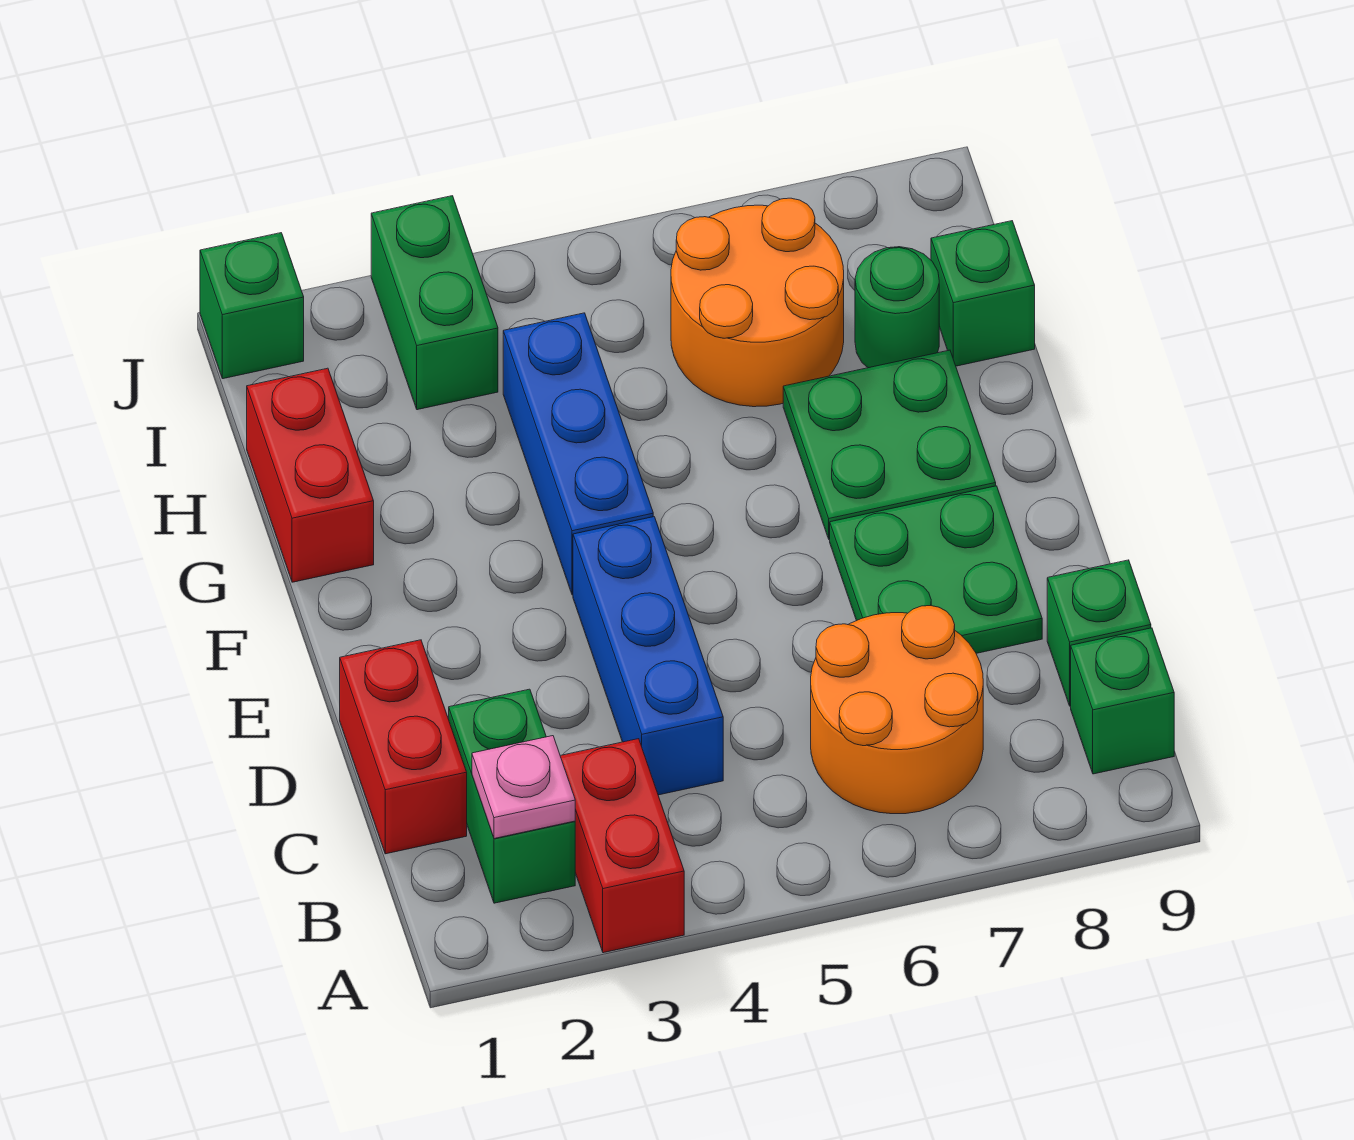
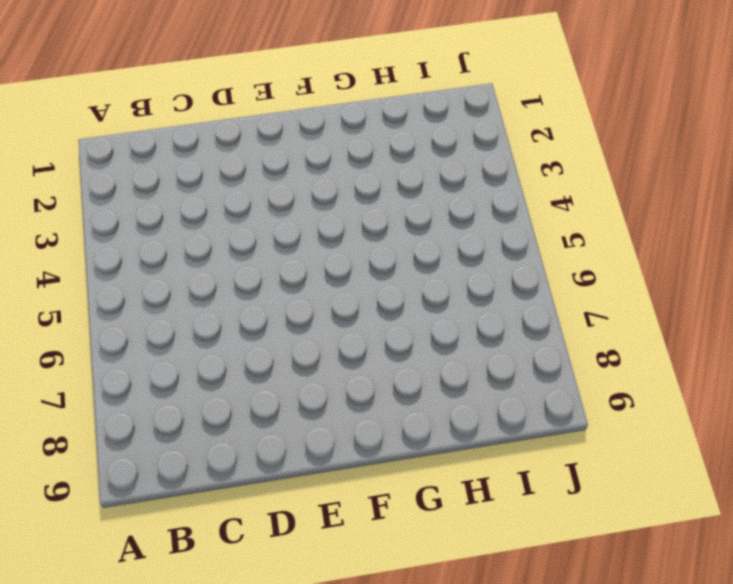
none -> red 1x2 brick [560,739,684,953]
none -> green 1x2 brick [449,689,575,903]
none -> orange 2x2 round brick [811,606,983,814]

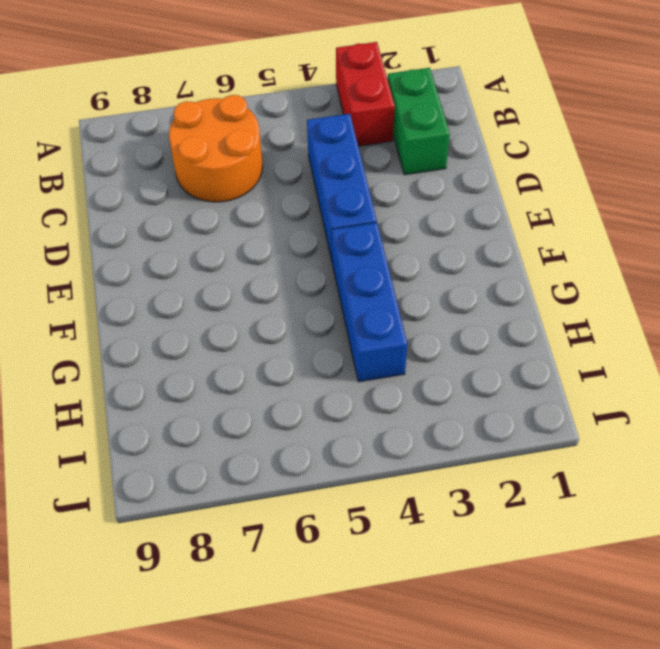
none -> green 1x1 brick [1071,628,1174,774]
none -> red 1x2 brick [340,640,467,854]
none -> green 1x1 brick [1047,560,1151,706]

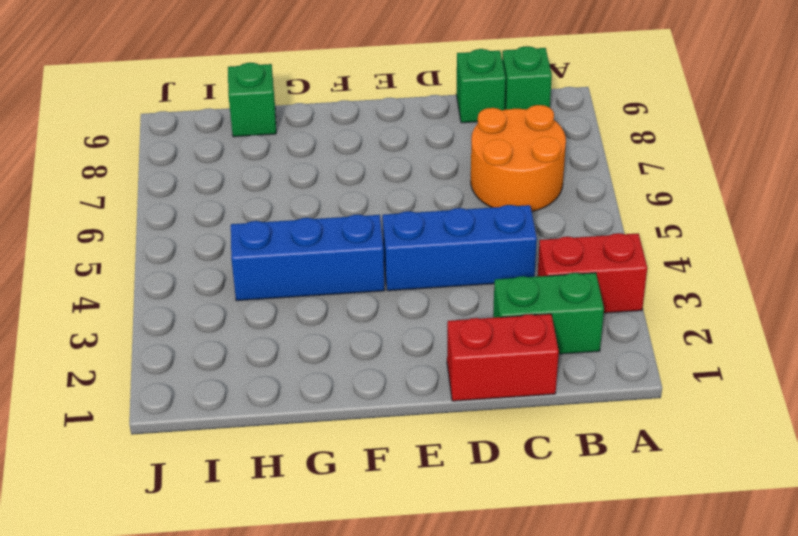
none -> green 2x2 plate [830,486,1042,653]
none -> green 2x2 plate [783,350,996,539]
none -> red 1x2 brick [247,368,374,582]

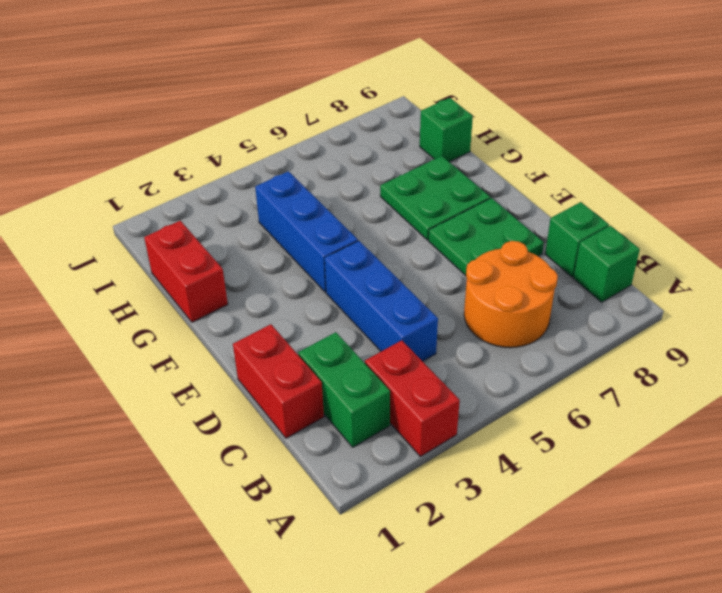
none -> orange 2x2 round brick [671,198,844,407]
none -> green 1x1 round brick [855,247,939,368]
none -> green 1x2 brick [371,196,498,410]

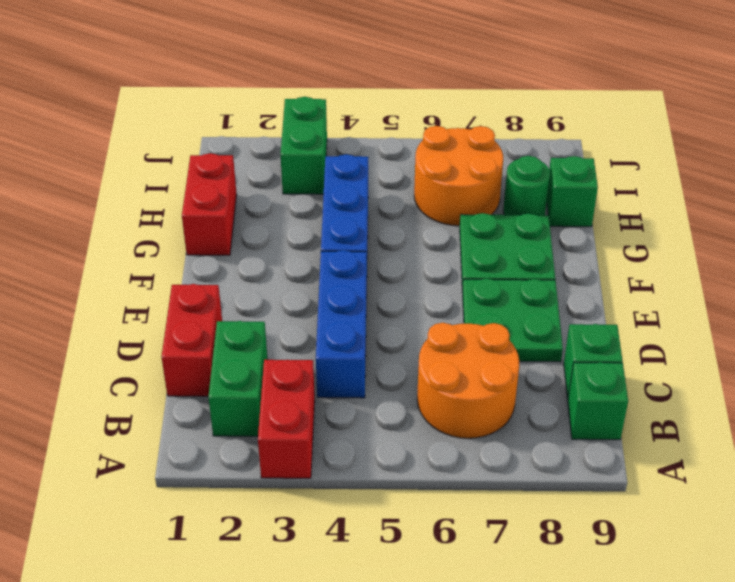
none -> green 1x1 brick [200,233,304,379]
none -> pink 1x1 plate [472,736,575,839]

